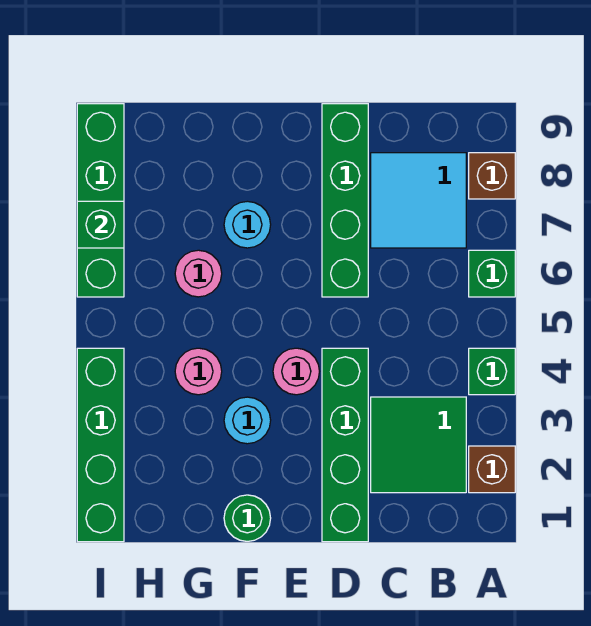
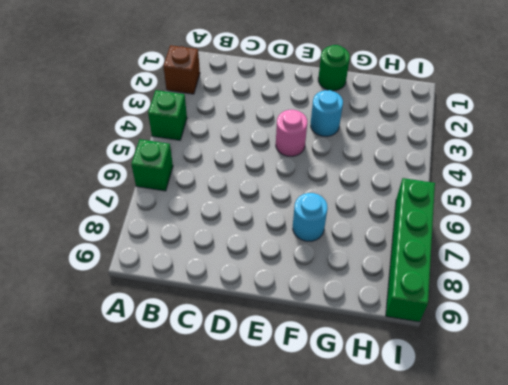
none -> brown 1x1 brick [469,153,515,199]
none -> green 2x2 tile [371,397,466,493]
none -> cyan 2x2 tile [371,153,466,248]

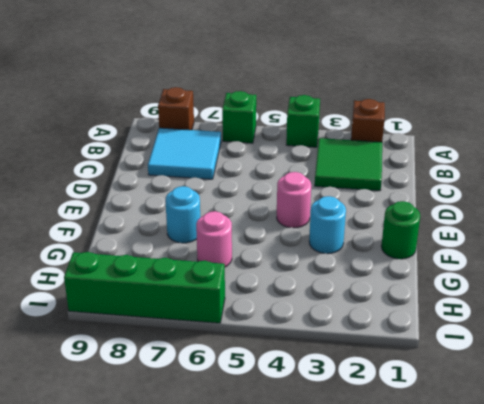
none -> green 1x4 brick [322,348,368,542]
none -> green 1x4 brick [322,104,368,297]
none -> pink 1x1 round brick [175,348,222,395]

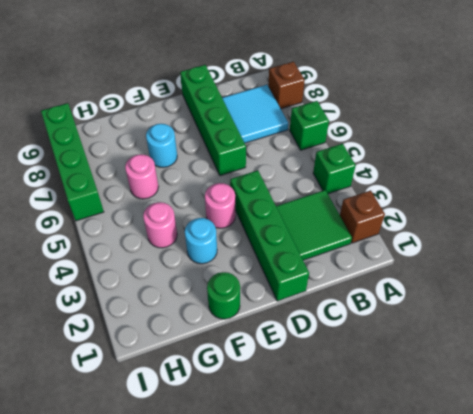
none -> green 1x4 brick [77,348,124,542]
none -> green 1x1 brick [77,201,124,248]

